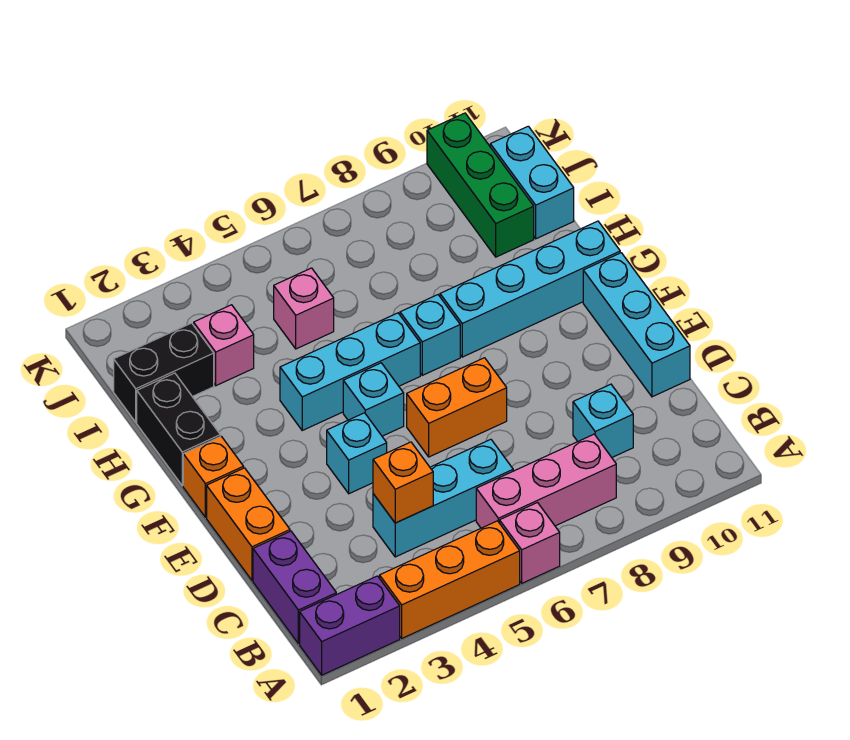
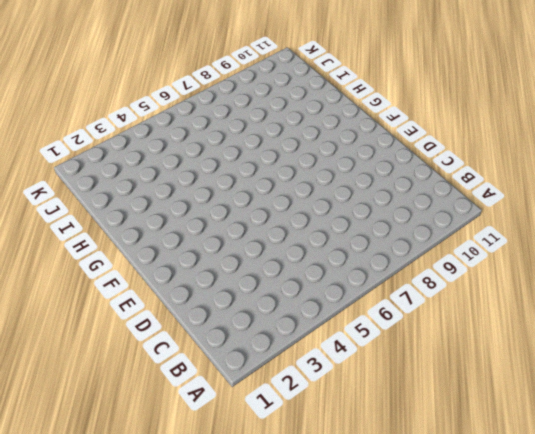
none -> purple 1x2 brick [300,576,400,675]
none -> orange 1x3 brick [380,521,520,638]
none -> pink 1x1 brick [500,503,560,583]

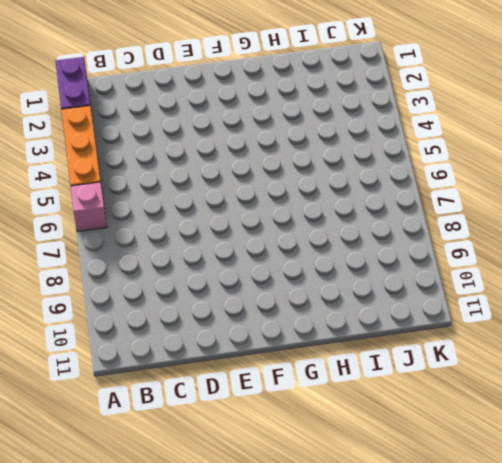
none -> purple 1x2 brick [253,531,336,644]
none -> pink 1x3 brick [476,434,616,528]
none -> cyan 1x3 brick [373,439,513,557]

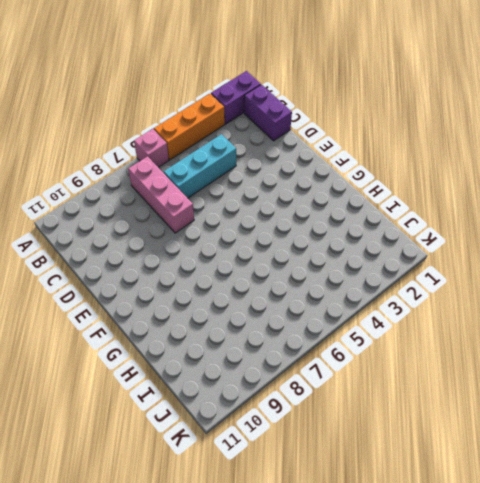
pink 1x3 brick [128,157,194,233] -> pink 1x3 brick turned to [476,434,616,528]
none -> cyan 1x1 brick [573,384,633,457]
none -> orange 1x2 brick [207,468,290,580]
none -> cyan 1x3 brick [583,253,690,397]

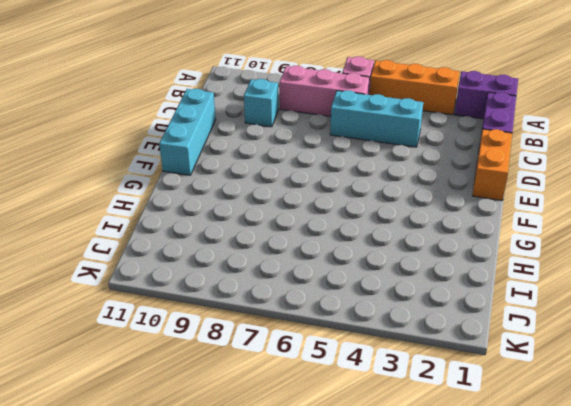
none -> cyan 1x1 brick [327,413,387,494]
none -> orange 1x2 brick [407,358,507,457]
none -> orange 1x1 brick [183,436,244,517]

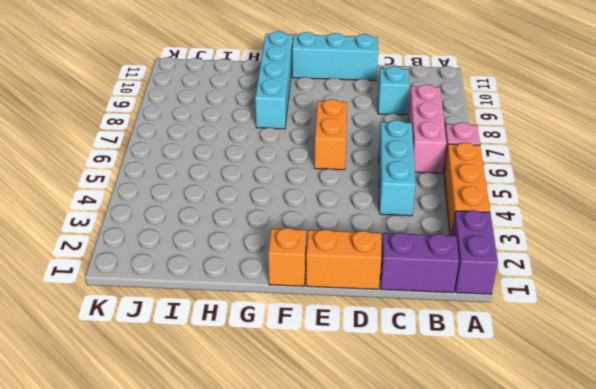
none -> cyan 1x1 brick [327,413,387,494]
none -> cyan 1x1 brick [343,363,404,436]
none -> black 1x2 brick [137,373,220,486]

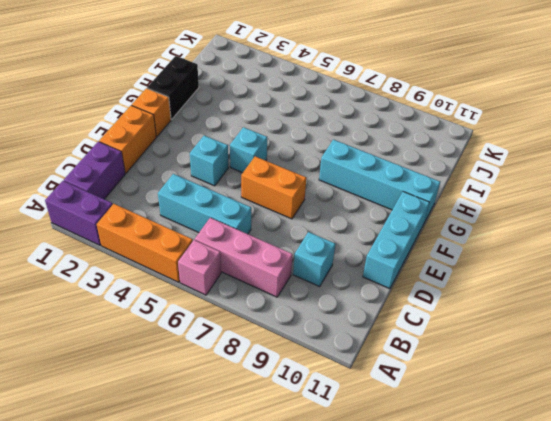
none -> cyan 1x3 brick [280,313,420,430]
none -> cyan 1x1 brick [400,295,460,375]
none -> black 1x2 brick [114,323,214,422]

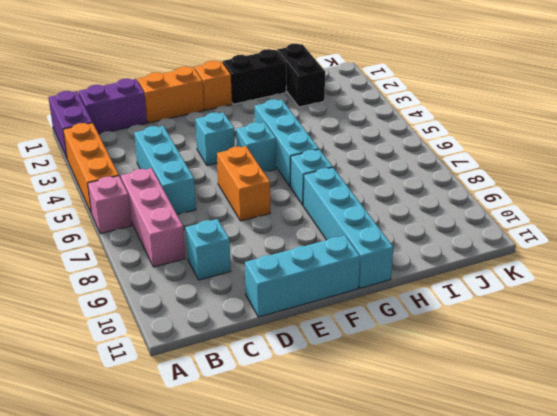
none -> pink 1x1 brick [194,305,254,386]
none -> pink 1x1 brick [274,268,334,349]
none -> green 1x3 brick [427,113,534,257]

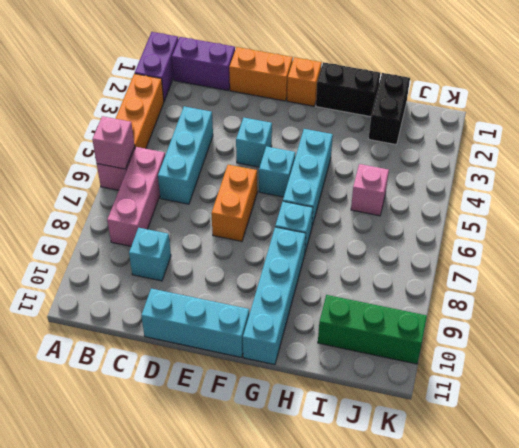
pink 1x1 brick [92,116,135,169] -> pink 1x1 brick moved to [194,305,254,386]
none -> cyan 1x2 brick [490,126,574,239]
none -> orange 1x1 brick [373,442,433,523]

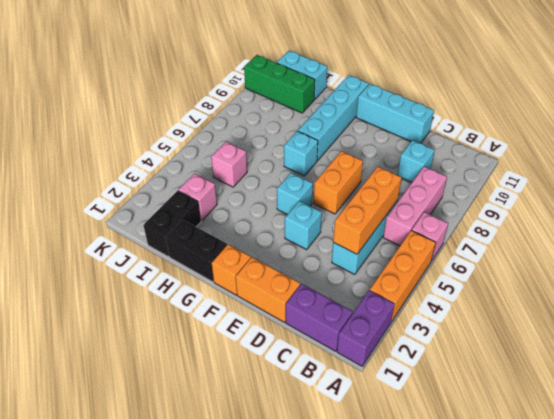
orange 1x3 brick [333,167,402,254] -> orange 1x1 brick [373,442,433,523]
none -> cyan 1x3 brick [280,313,420,430]

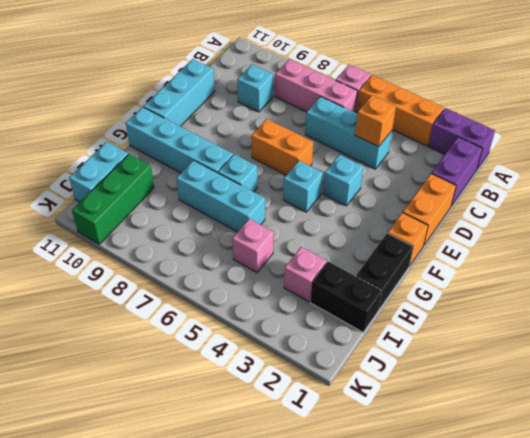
cyan 1x3 brick [176,160,265,232] -> cyan 1x3 brick moved to [280,313,420,430]

